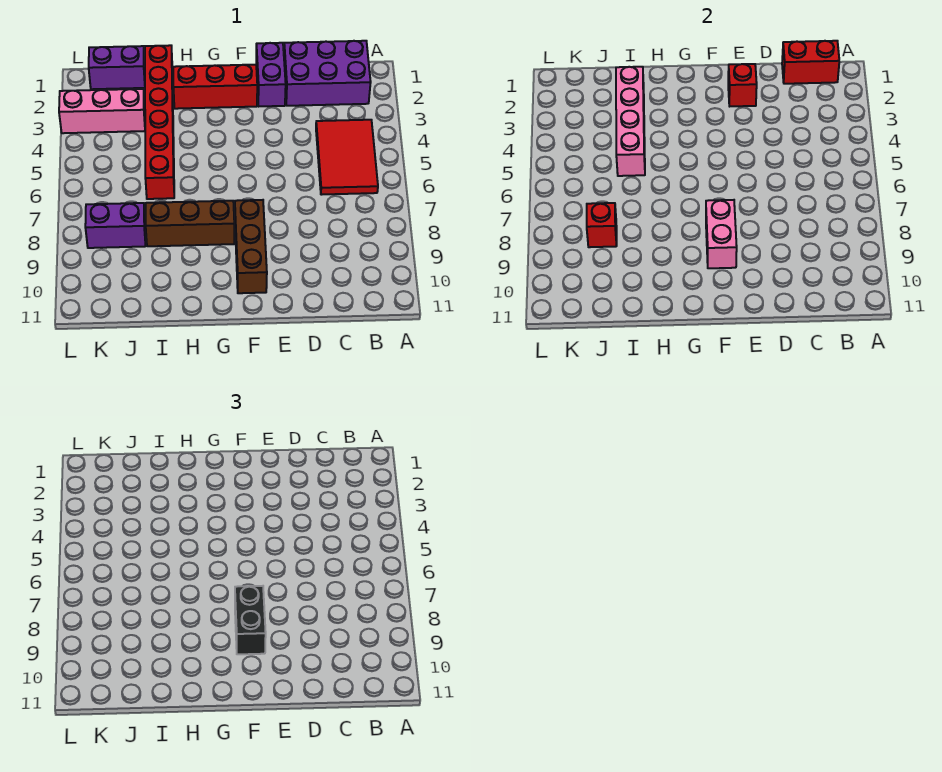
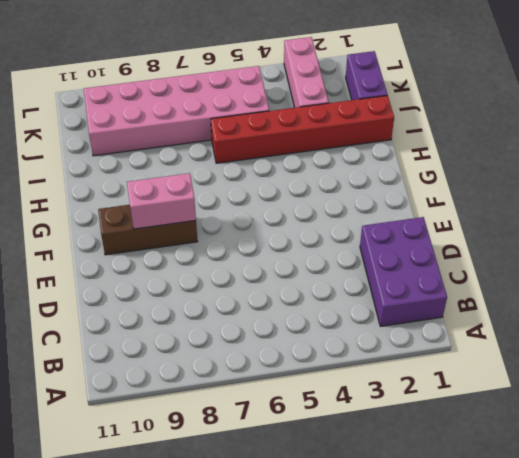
pink 2x6 brick [84,66,269,156] -> purple 1x2 brick [85,203,146,248]
none -> red 2x3 tile [316,120,378,195]
none -> purple 1x2 brick [256,43,286,106]
none -> red 1x3 brick [173,65,257,109]

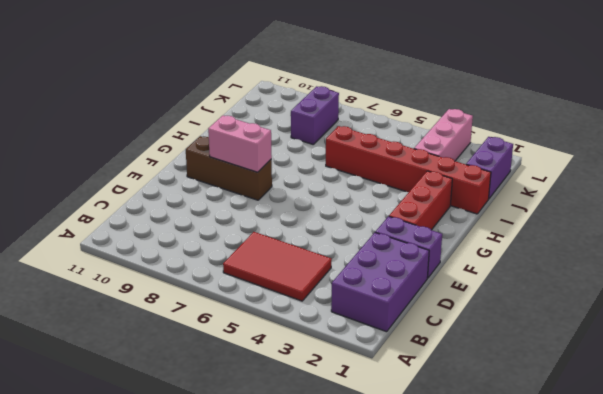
none -> brown 1x3 brick [146,201,234,246]
none -> red 1x2 brick [782,41,839,84]
none -> red 1x1 brick [728,64,757,106]

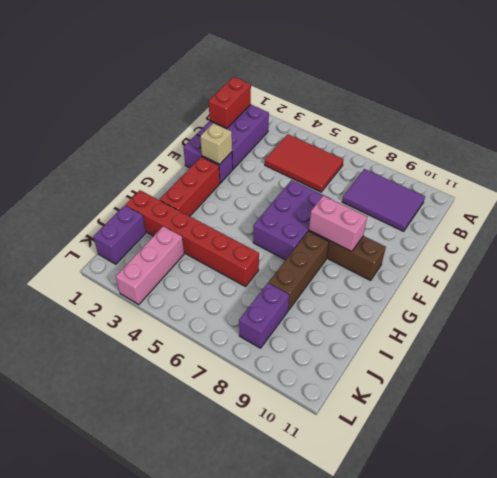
purple 2x3 tile [342,169,425,231] -> none
tan 1x1 brick [200,123,232,164] -> red 1x1 brick [728,64,757,106]
purple 2x3 brick [253,180,331,260] -> none
none -> pink 1x4 brick [616,67,645,176]
none -> red 1x1 brick [587,203,617,247]
none -> black 1x2 brick [235,586,266,654]

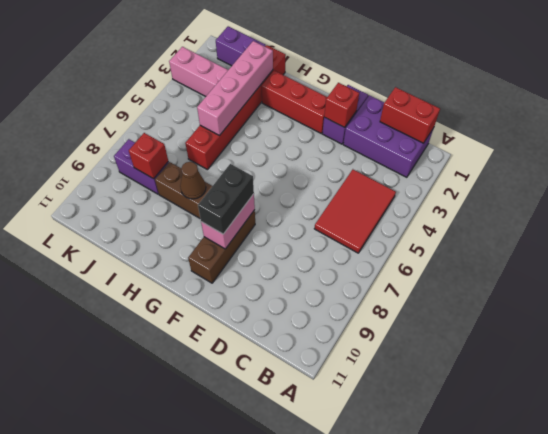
brown 1x1 cone [180,162,206,199] -> none

